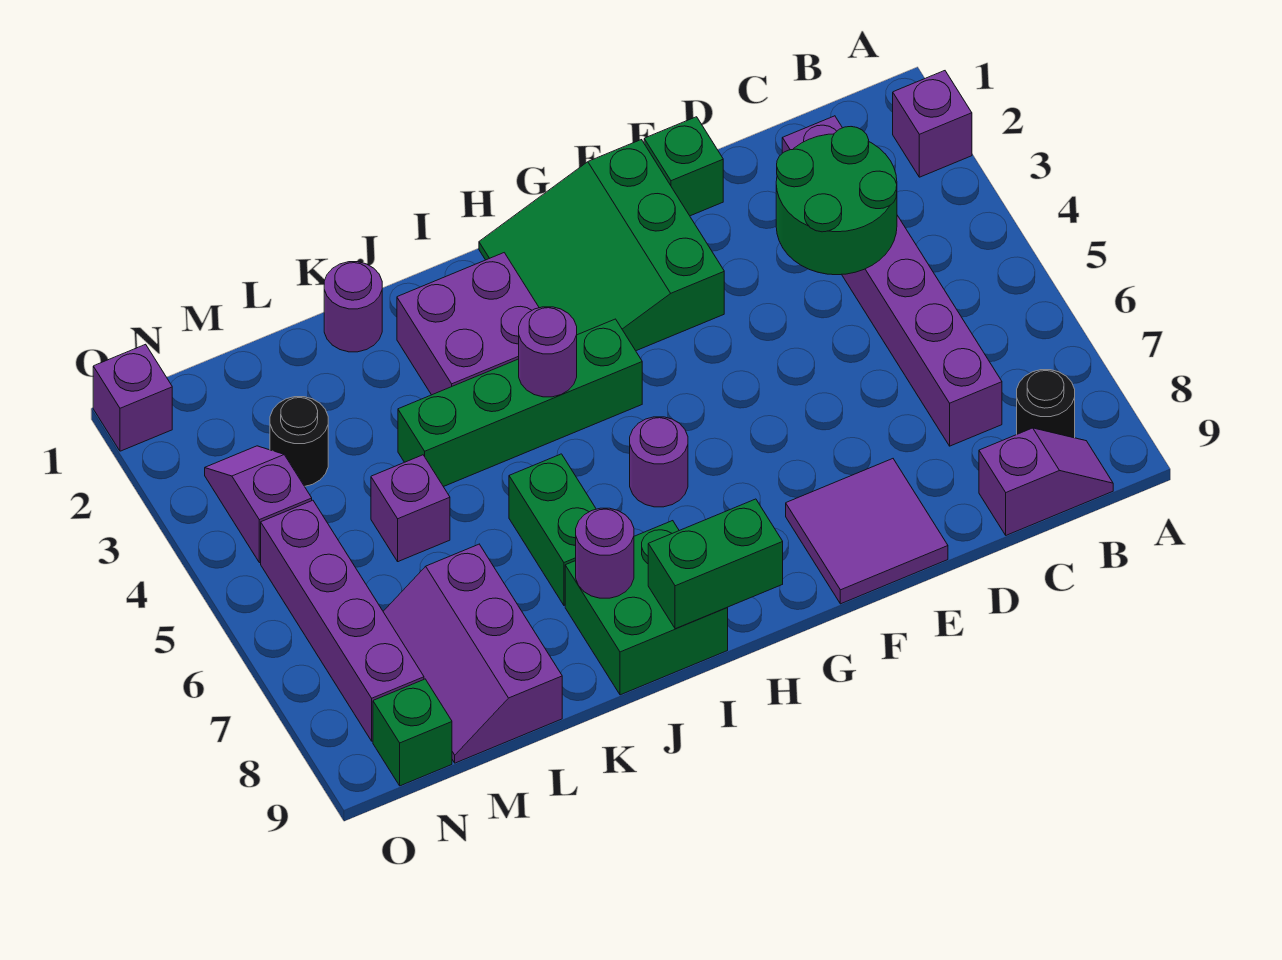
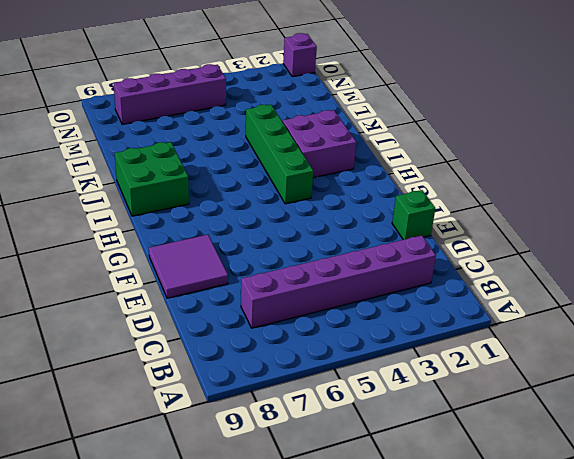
none -> purple 1x1 brick [893,71,972,177]
none -> black 1x1 round brick [1017,370,1075,438]
none -> purple 1x2 slope [979,428,1113,535]

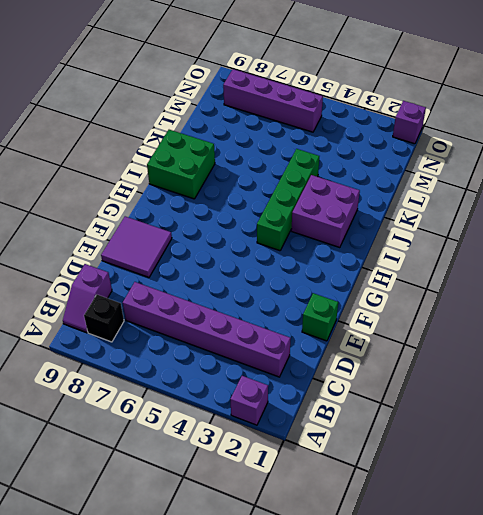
black 1x1 brick [84,295,124,342] -> black 1x1 round brick [1017,370,1075,438]
none -> green 3x3 slope [479,140,724,351]
none -> purple 1x1 round brick [630,417,688,507]
none -> green 1x2 brick [509,454,596,605]

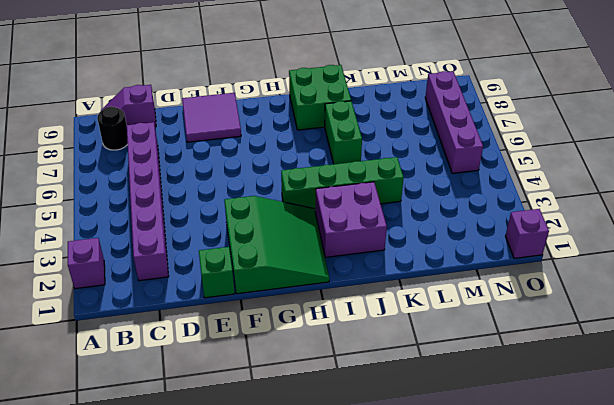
none -> purple 1x1 round brick [630,417,688,507]
none -> purple 1x1 round brick [324,262,382,352]
none -> purple 1x1 brick [371,455,450,562]

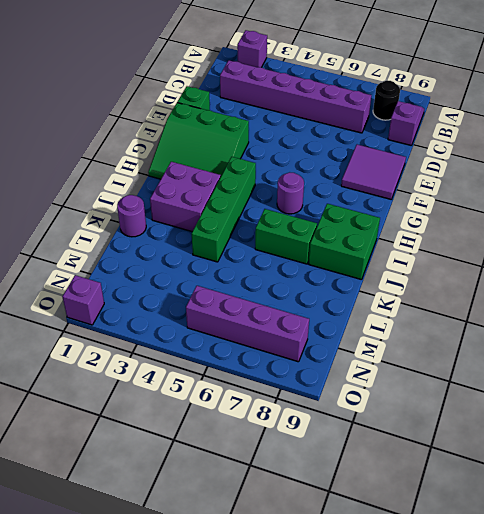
none -> purple 1x1 brick [371,455,450,562]
none -> purple 2x3 slope [383,544,562,763]
none -> black 1x1 round brick [270,397,328,486]

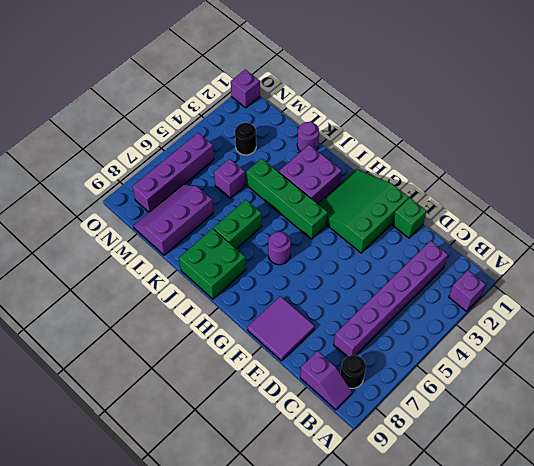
none -> purple 1x2 slope [205,446,312,563]
none -> green 1x1 brick [373,679,452,786]
none -> green 2x2 round brick [776,127,897,275]

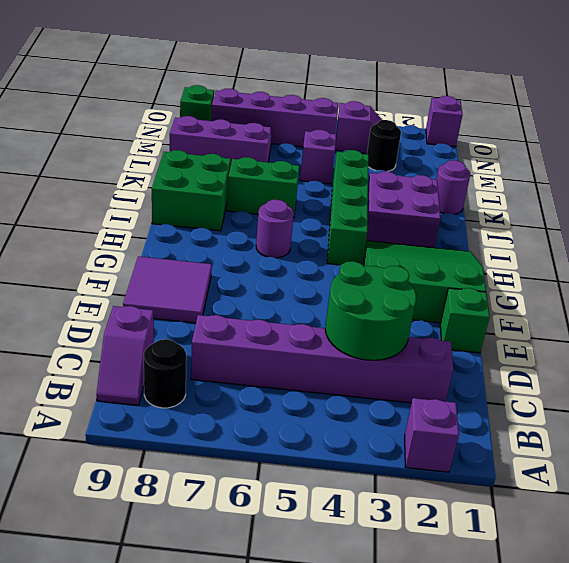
none -> green 1x2 brick [648,499,783,629]
none -> purple 1x1 round brick [519,307,577,397]
none -> purple 1x1 round brick [576,508,634,598]

